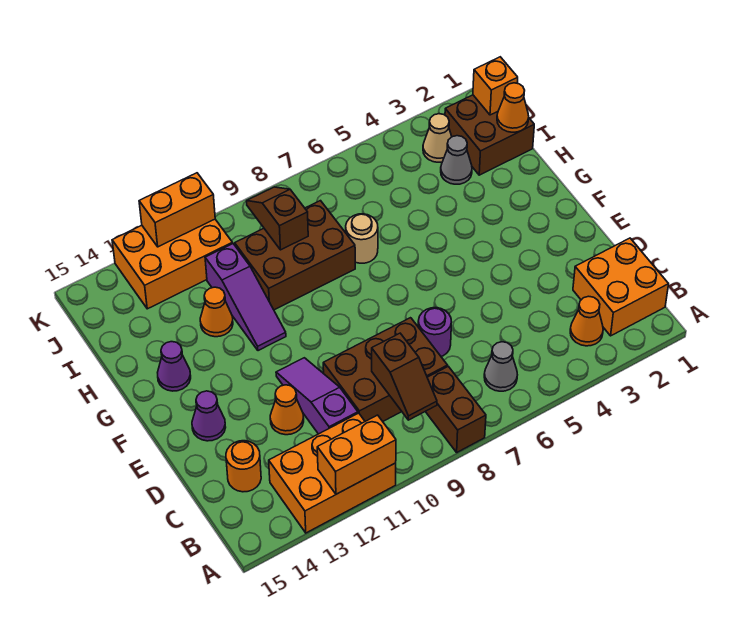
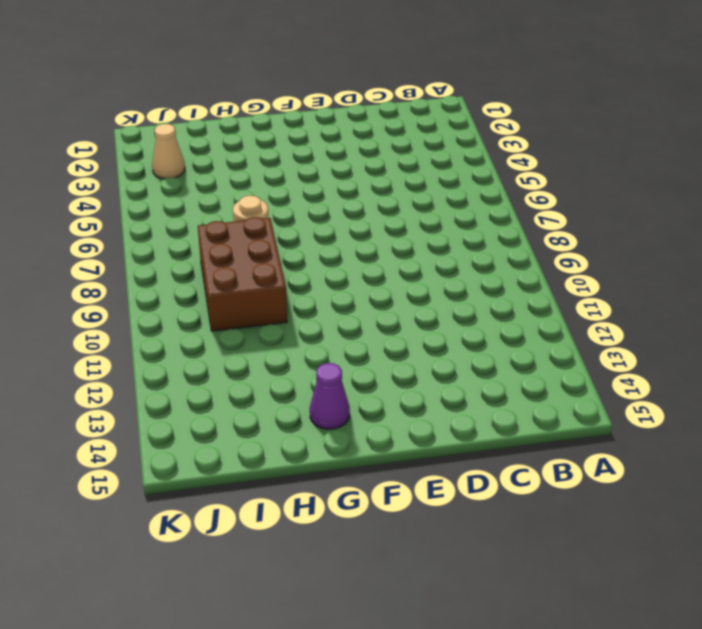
none -> brown 1x2 brick [425,366,486,452]
none -> orange 2x3 brick [269,413,396,533]
none -> orange 2x2 brick [573,238,669,336]

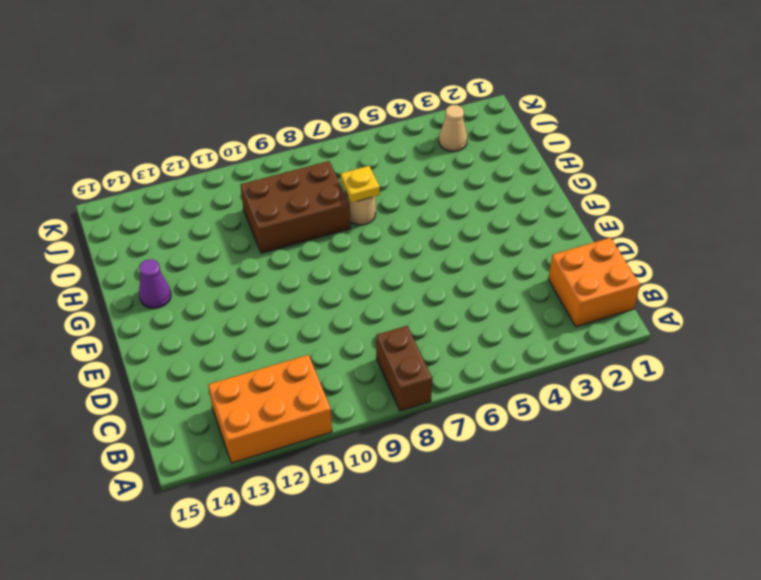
yellow 1x1 plate [341,166,380,203] -> none
none -> orange 1x1 cone [570,296,603,346]
none -> grey 1x1 cone [484,342,517,391]
none -> brown 2x3 brick [323,318,447,421]

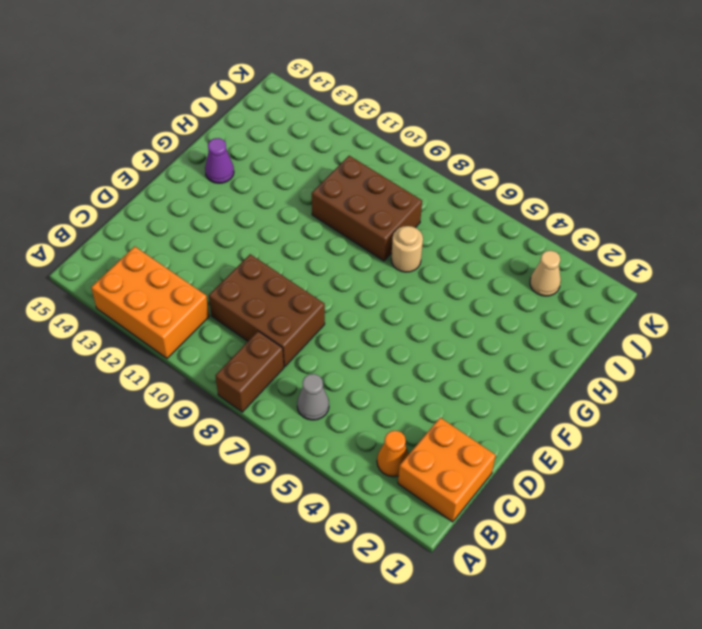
none -> purple 1x3 slope [276,358,358,434]
none -> orange 1x1 round brick [226,441,261,492]
none -> purple 1x1 round brick [418,308,451,356]

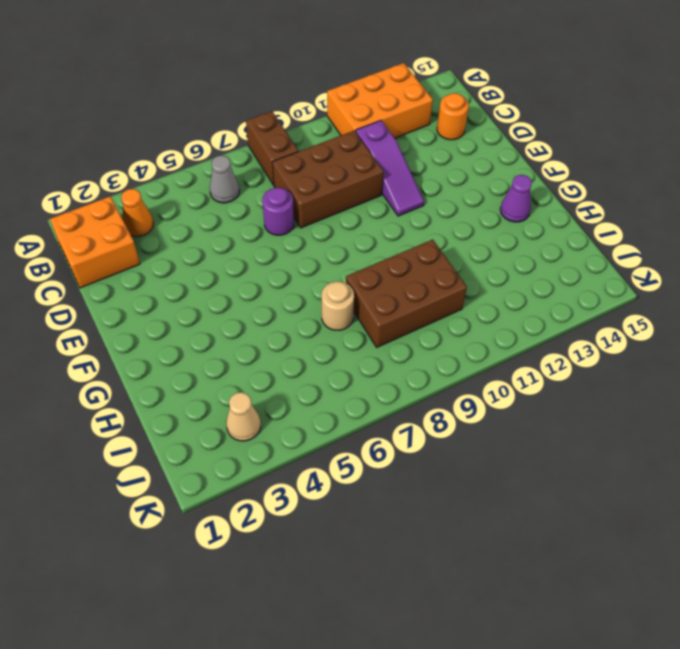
none -> orange 1x1 cone [270,385,304,435]
none -> purple 1x1 cone [192,391,226,441]
none -> purple 1x3 slope [205,244,286,351]

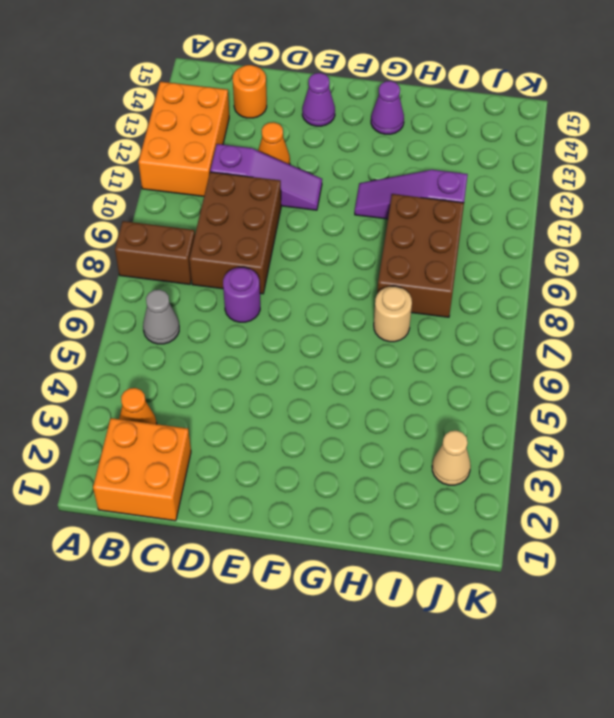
none -> orange 1x1 cone [200,287,233,337]
none -> brown 2x2 brick [445,95,534,175]
none -> grey 1x1 cone [441,136,472,184]

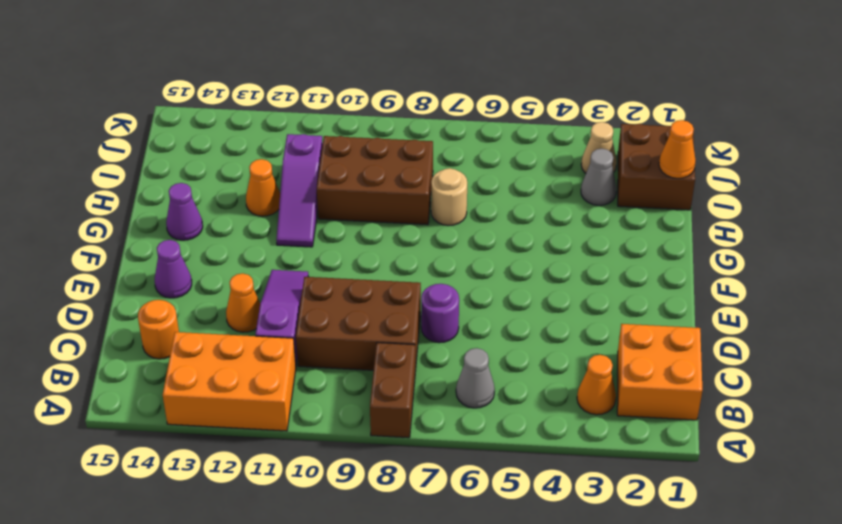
none -> orange 2x3 brick [112,219,233,309]
none -> orange 1x2 brick [317,415,396,494]
none -> brown 1x2 slope [372,333,437,420]

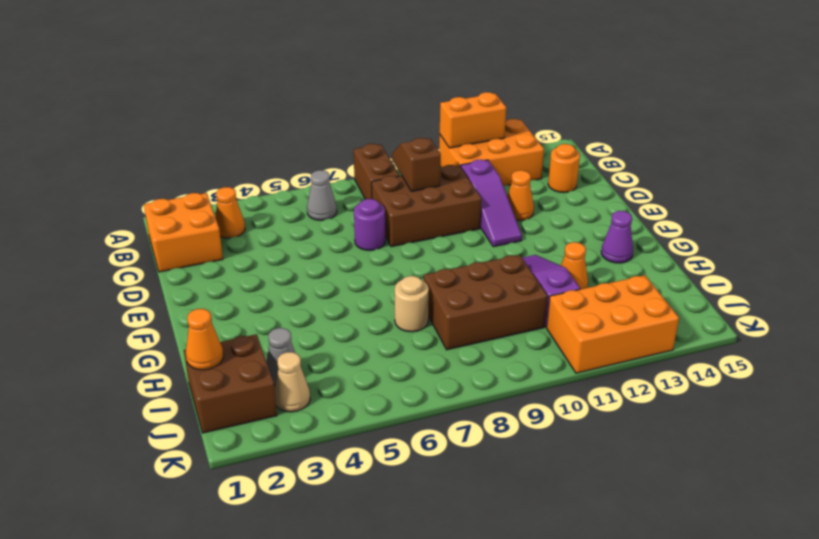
none -> purple 1x1 cone [192,391,226,441]
none -> brown 1x2 slope [247,187,308,250]
none -> orange 1x1 brick [473,57,518,115]

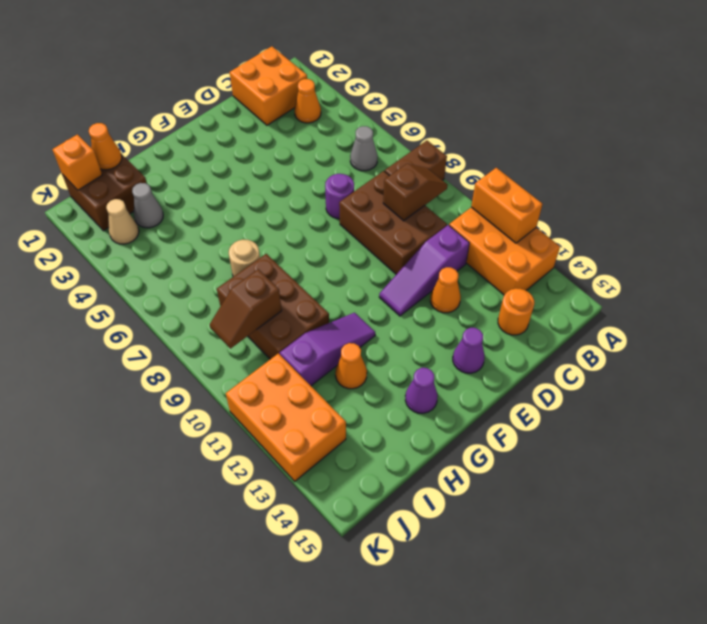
none -> orange 1x2 brick [139,173,215,247]

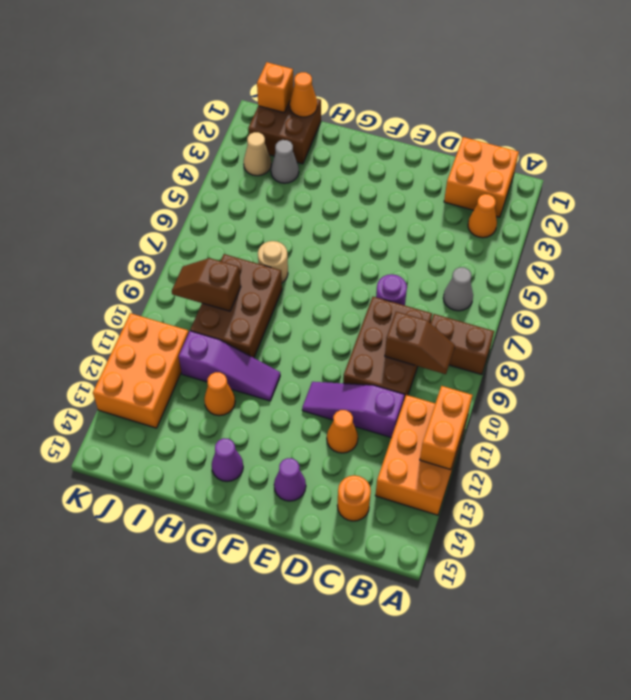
none -> orange 1x2 brick [139,173,215,247]

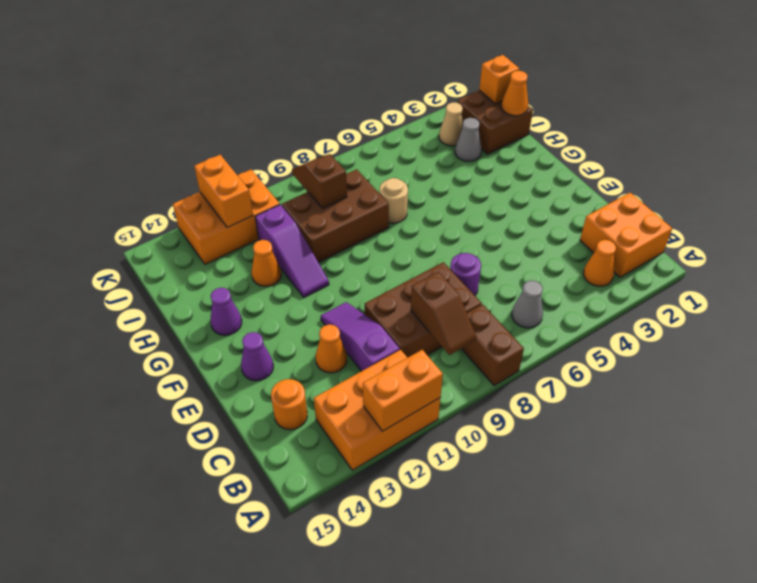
orange 1x2 brick [194,155,253,227] -> orange 1x2 brick turned to [139,173,215,247]

